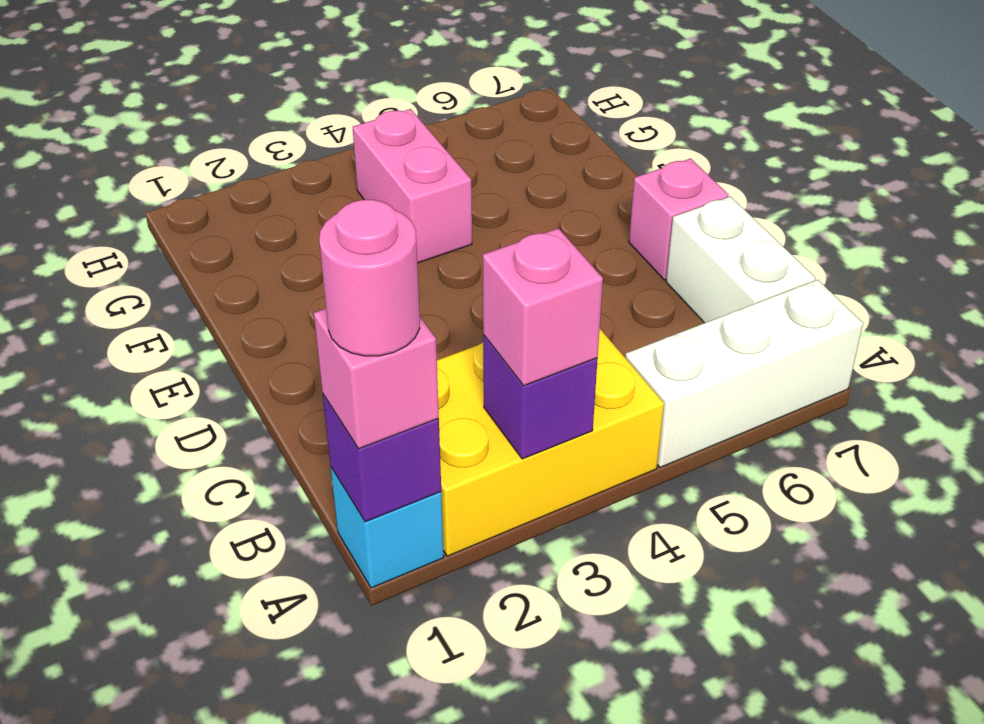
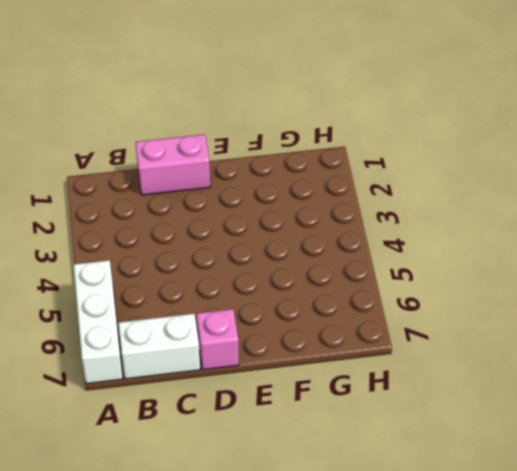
pink 1x2 brick [135,134,210,195] -> pink 1x2 brick moved to [353,109,472,263]
none -> cyan 1x1 brick [331,468,444,588]
none -> yellow 2x3 brick [437,329,664,556]

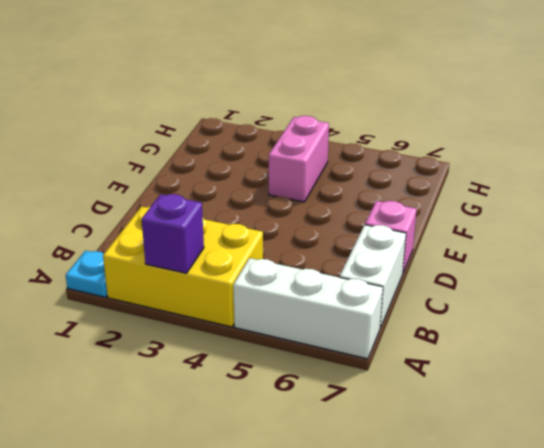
cyan 1x1 plate [66,251,107,297] -> cyan 1x1 brick [331,468,444,588]
none -> purple 1x1 brick [323,395,441,522]
none -> pink 1x1 brick [314,309,439,449]

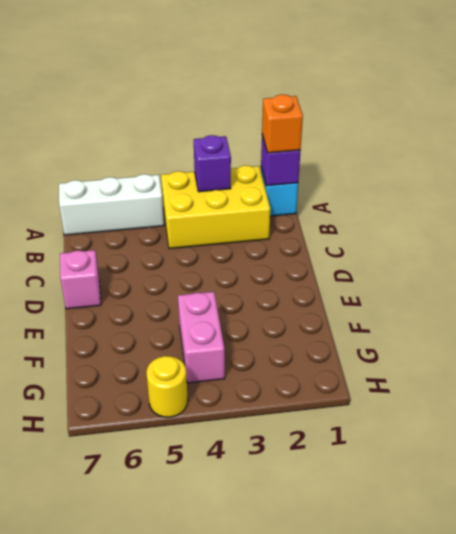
orange 1x1 brick [262,94,303,153] -> pink 1x1 brick [314,309,439,449]
yellow 1x1 round brick [147,356,188,417] -> none
none -> white 1x2 brick [666,197,815,323]
none -> pink 1x1 brick [483,228,603,386]

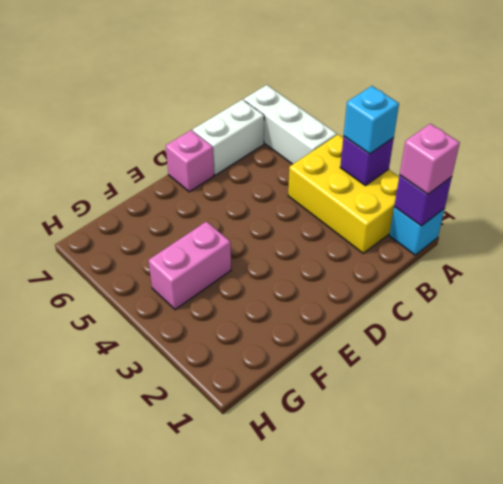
cyan 1x1 brick [344,86,399,154] -> pink 1x1 brick [483,228,603,386]
none -> pink 1x1 round brick [319,200,420,356]

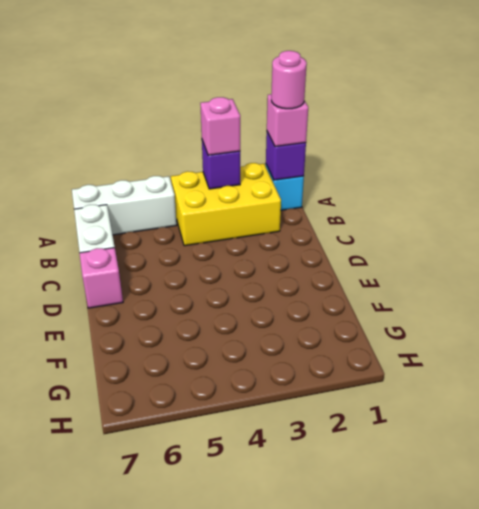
none -> pink 1x2 brick [353,109,472,263]

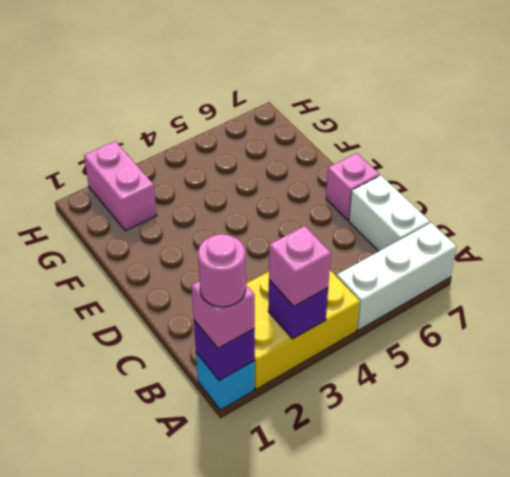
pink 1x2 brick [84,141,157,231] -> pink 1x2 brick moved to [353,109,472,263]

